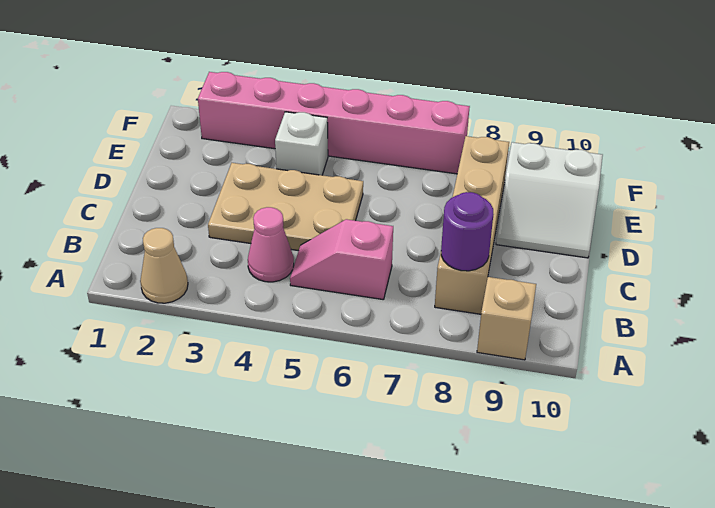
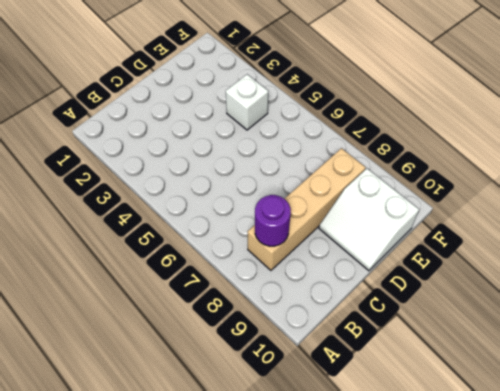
none -> tan 1x1 cone [140,228,188,303]
none -> tan 1x1 brick [477,277,536,360]

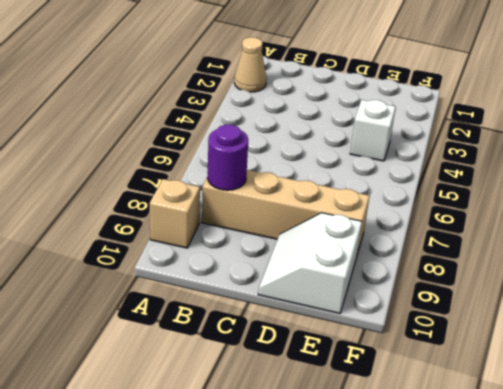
none -> pink 1x1 cone [248,207,294,282]
none -> pink 1x2 slope [290,219,393,300]

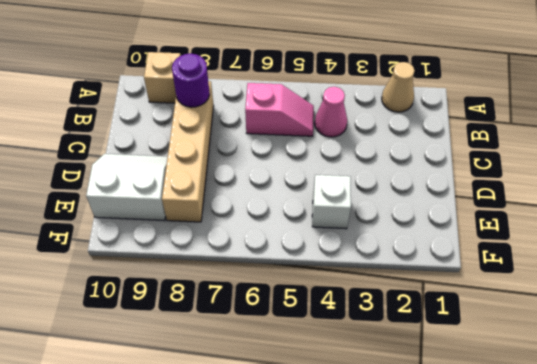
none -> tan 2x3 plate [208,163,363,251]
none -> pink 1x6 brick [198,72,470,174]

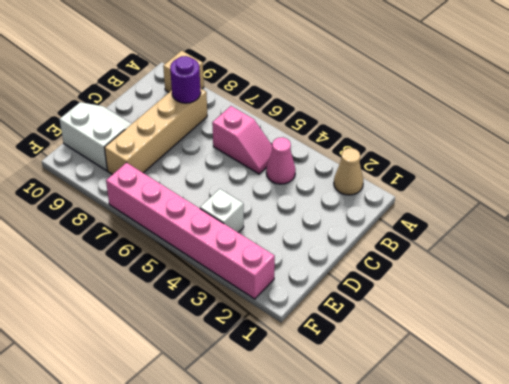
none -> tan 2x3 plate [208,163,363,251]

